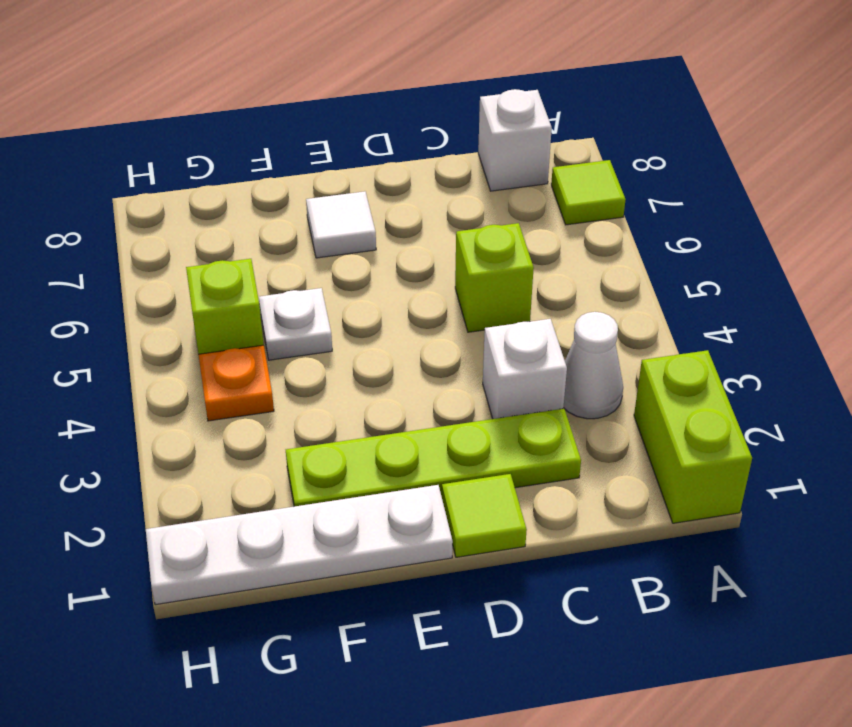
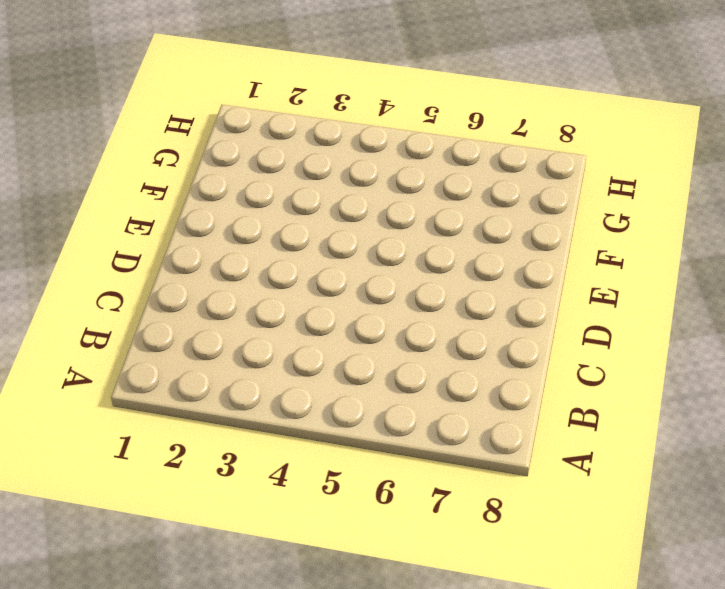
none -> lime 1x2 brick [634,350,752,523]
none -> lime 1x1 tile [551,160,626,225]
none -> white 1x1 cone [563,312,623,419]

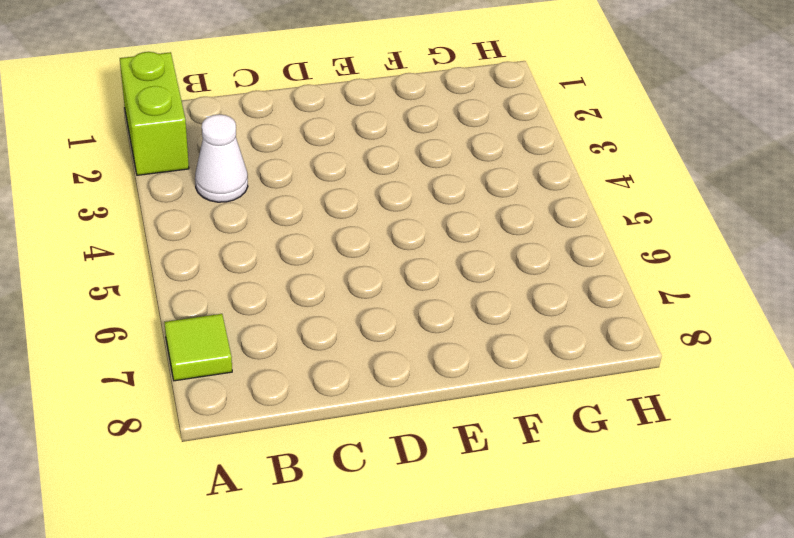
none -> white 1x1 brick [478,89,552,191]
none -> lime 1x4 plate [286,409,581,506]
none -> white 1x1 brick [483,319,567,419]

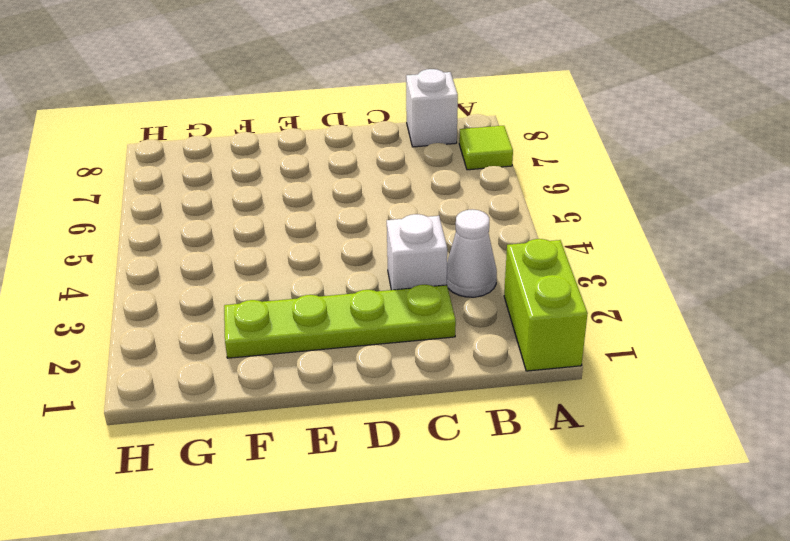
none -> lime 1x1 brick [455,223,534,332]
none -> lime 1x1 tile [442,474,527,557]
none -> white 1x4 plate [146,485,453,605]

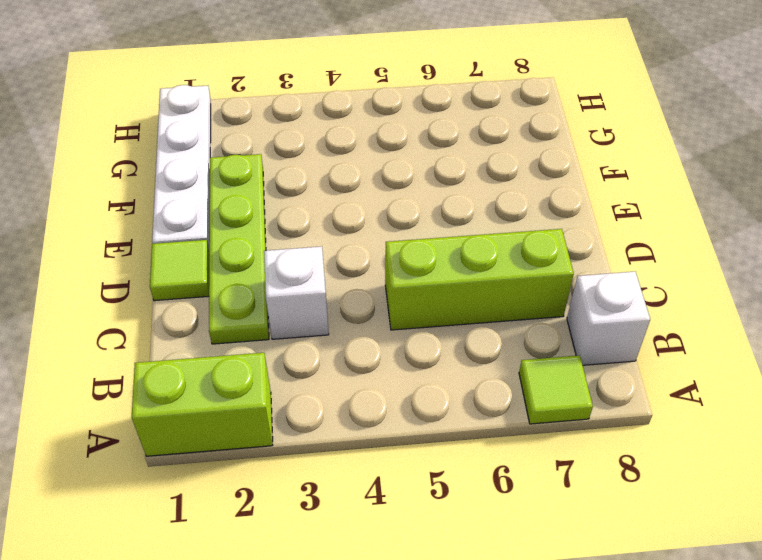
lime 1x3 brick [385,229,574,330] -> lime 1x1 brick [455,223,534,332]
none -> white 1x1 cone [563,312,623,419]
none -> white 1x1 tile [306,191,376,258]
none -> white 1x1 plate [259,288,332,360]

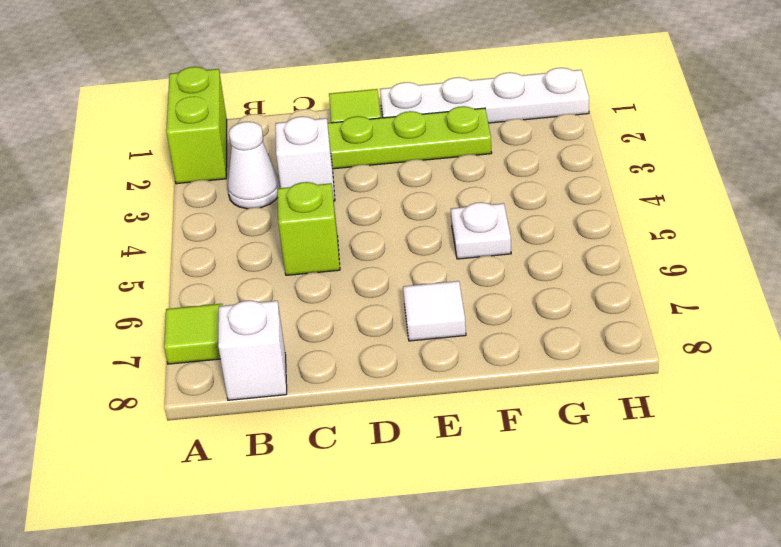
none -> orange 1x1 plate [198,345,274,421]
none -> lime 1x1 brick [186,259,264,354]

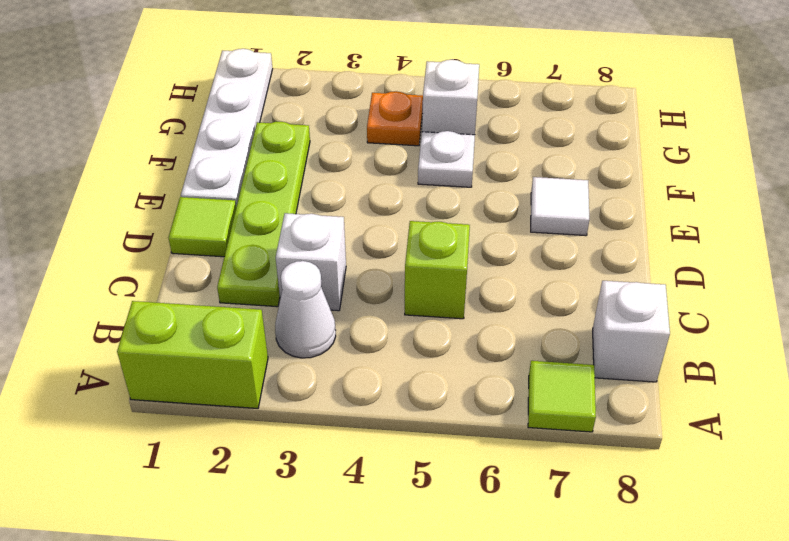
white 1x1 brick [422,60,479,135] -> lime 1x1 brick [186,259,264,354]

